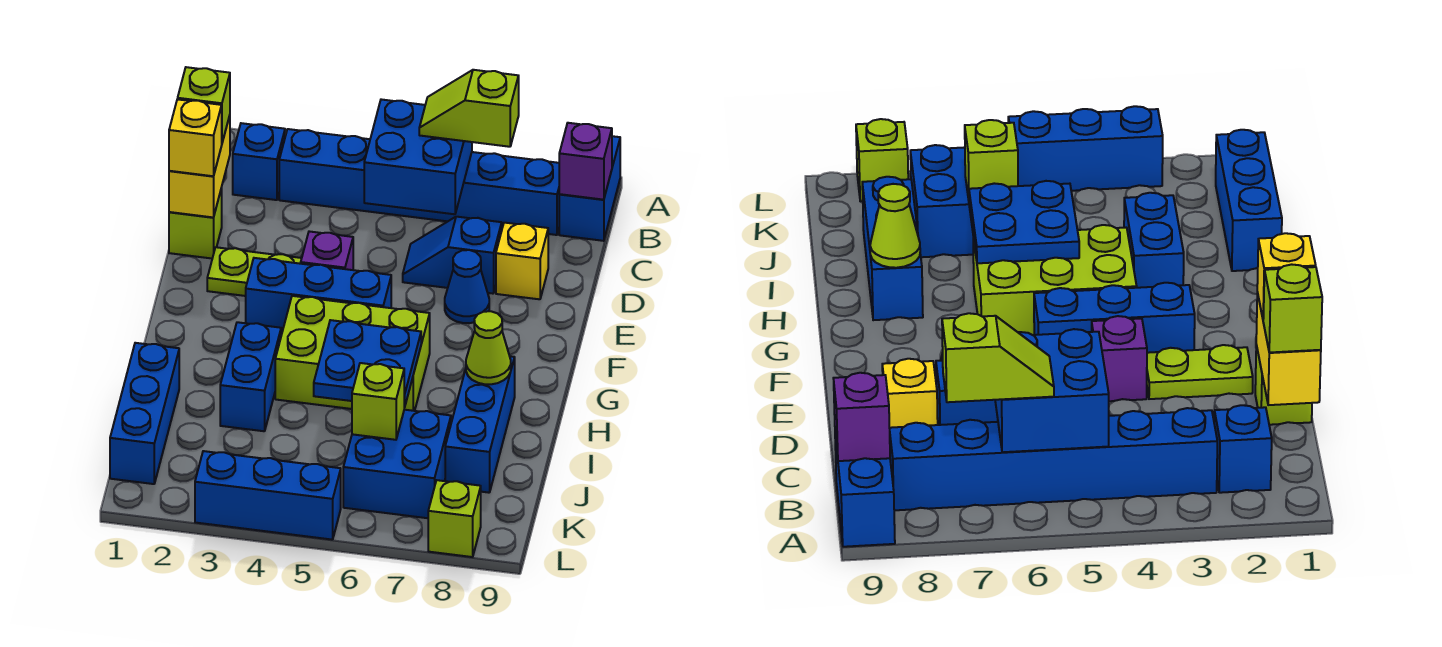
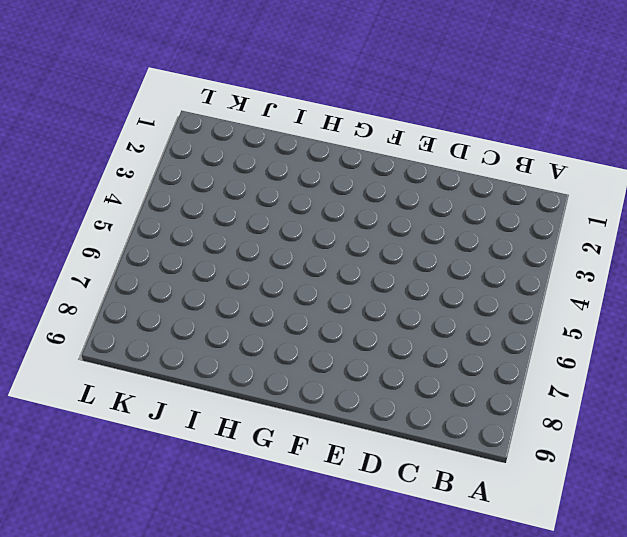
none -> blue 1x2 brick [559,136,620,241]
none -> blue 1x1 brick [233,123,285,200]
none -> blue 1x6 brick [279,129,560,235]

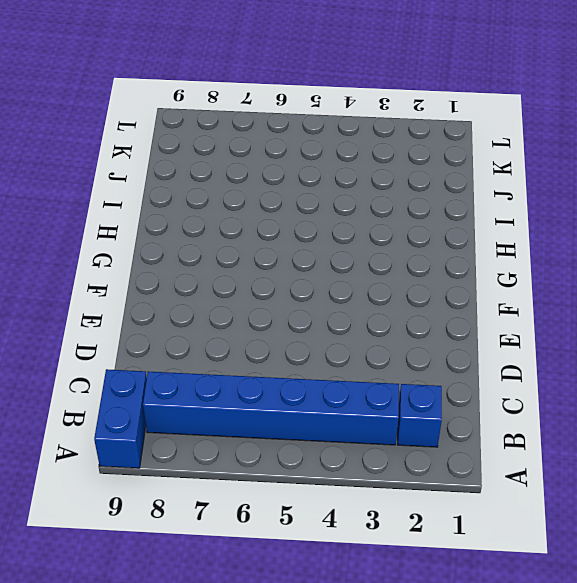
none -> lime 1x1 brick [169,188,222,258]
none -> blue 1x2 slope [403,217,502,294]
none -> yellow 1x1 brick [496,223,548,299]

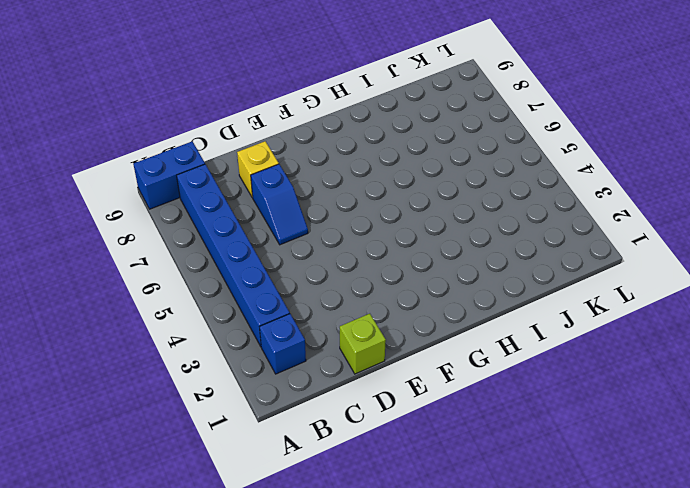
none -> lime 1x2 plate [207,247,302,296]
none -> purple 1x1 brick [301,231,353,270]
none -> blue 1x1 cone [445,250,489,323]

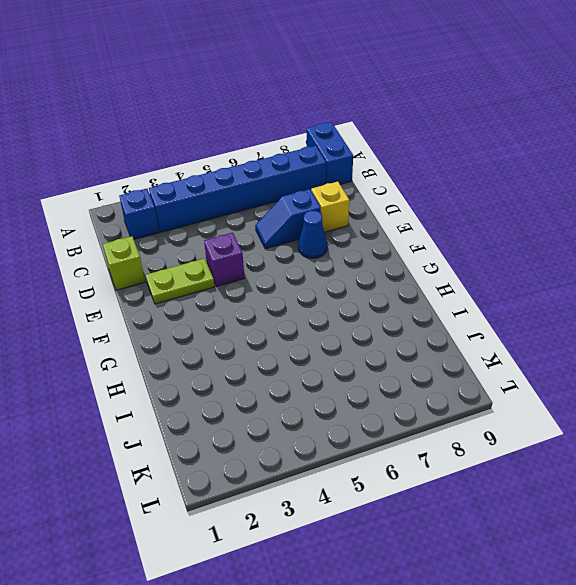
none -> blue 1x3 brick [246,258,391,334]
none -> lime 2x3 brick [275,296,430,411]
none -> blue 1x2 brick [220,322,281,431]

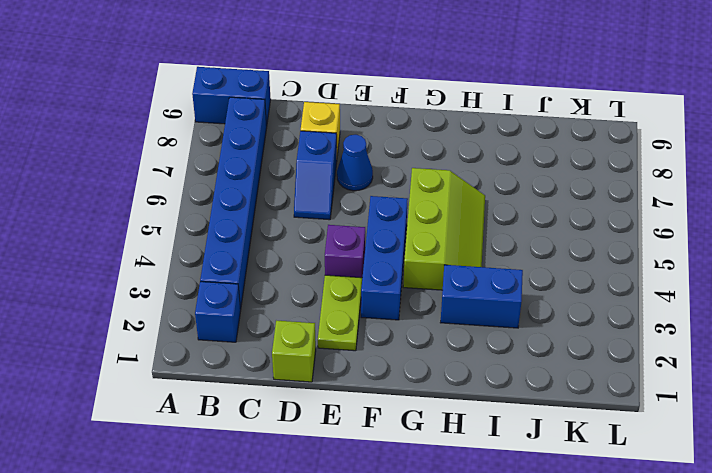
lime 2x3 slope [403,168,485,290] -> lime 2x3 brick [275,296,430,411]
none -> blue 1x3 brick [445,356,515,493]
none -> blue 1x3 brick [110,343,179,484]
none -> blue 2x2 brick [343,410,451,518]

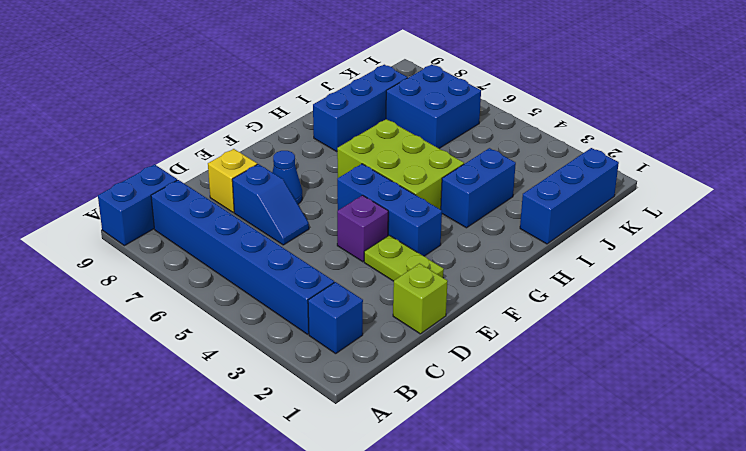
none -> blue 1x3 brick [195,451,341,540]
none -> lime 1x1 brick [428,480,481,557]
none -> blue 2x2 brick [364,99,472,214]

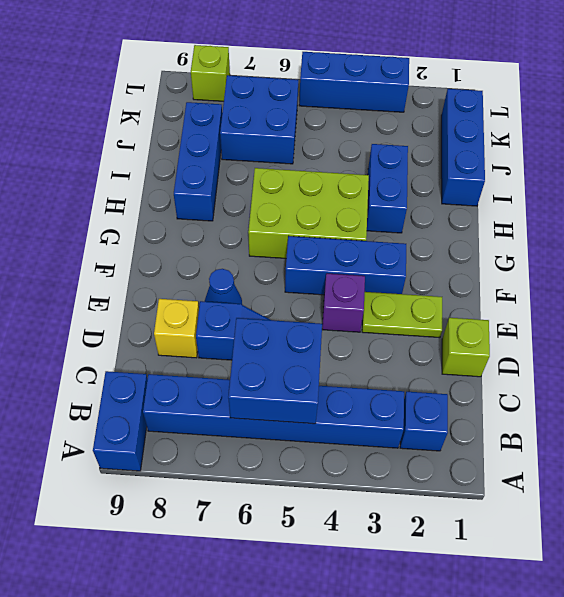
none -> purple 1x1 brick [559,123,612,200]
none -> yellow 1x2 brick [169,116,230,218]
none -> blue 2x2 plate [314,320,421,407]

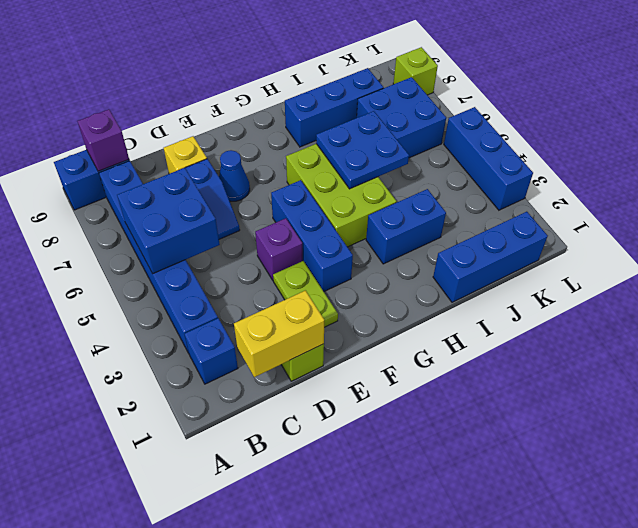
none -> lime 1x1 cone [466,311,511,384]
none -> lime 1x1 brick [352,363,404,440]
none -> lime 1x2 slope [419,70,519,147]

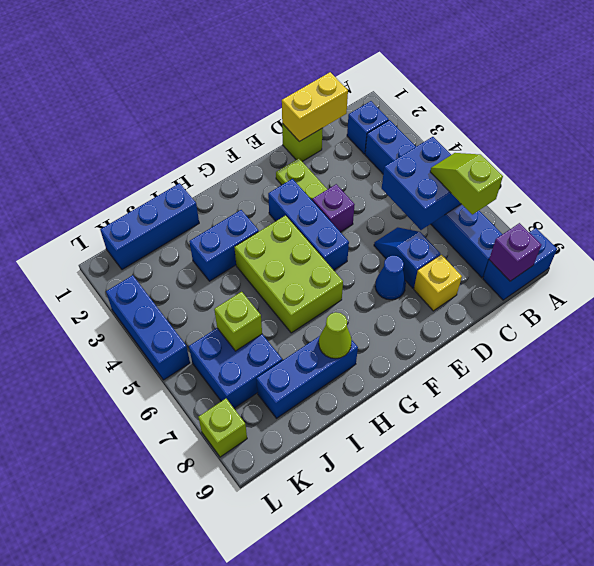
none -> blue 2x2 plate [314,320,421,407]
none -> lime 1x1 brick [178,67,230,142]
none -> yellow 1x1 brick [169,99,222,176]

